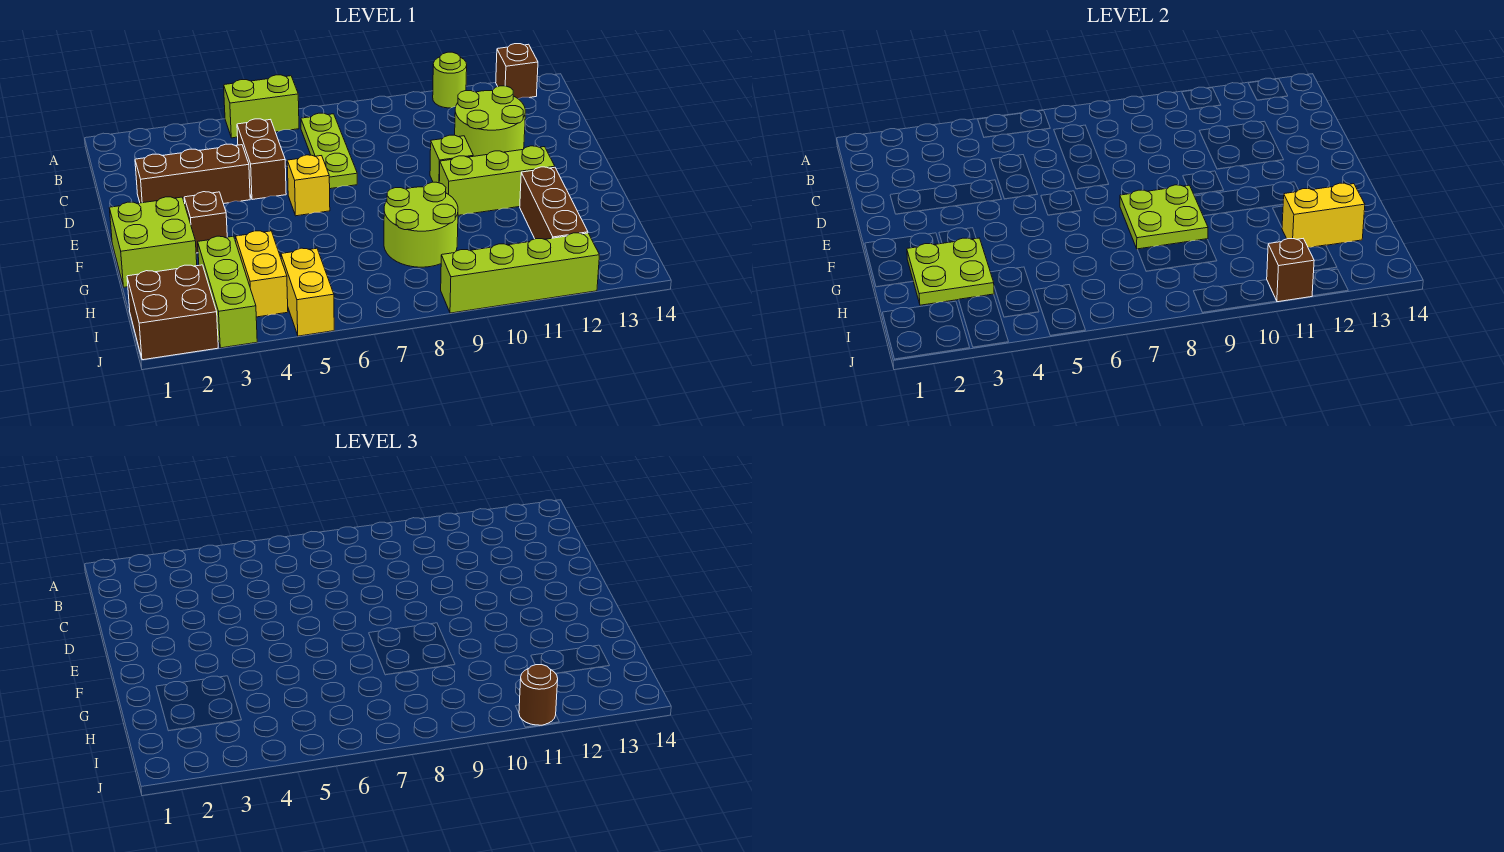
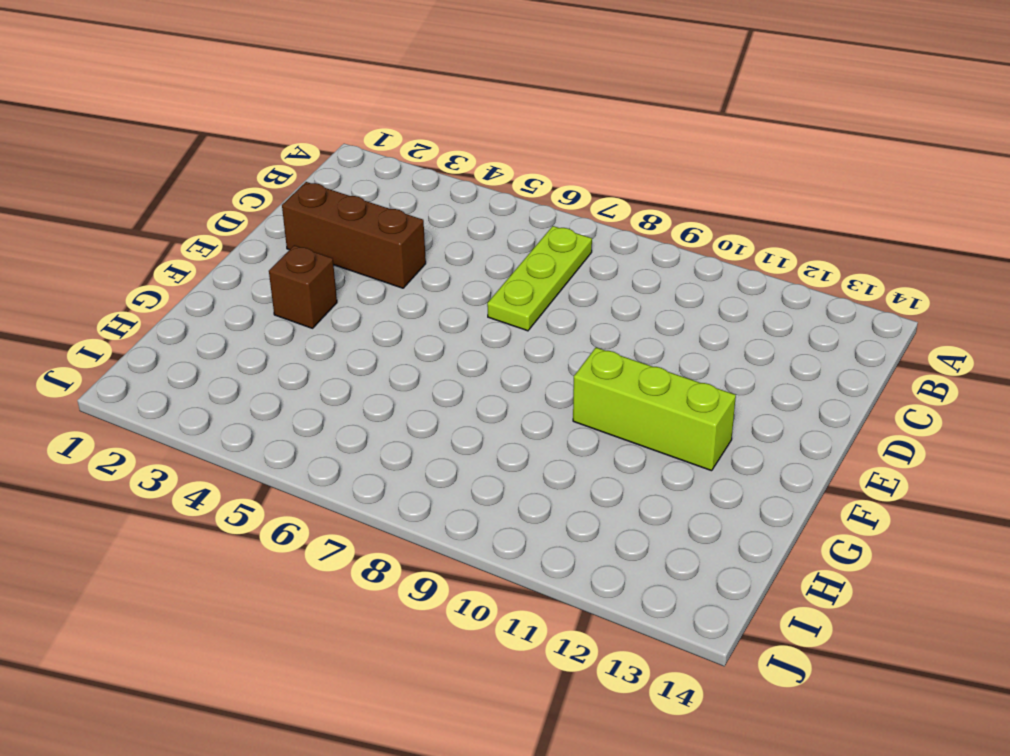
none -> lime 1x2 brick [224,75,299,138]
none -> lime 1x1 round brick [433,52,467,108]
none -> brown 1x1 brick [496,44,538,99]

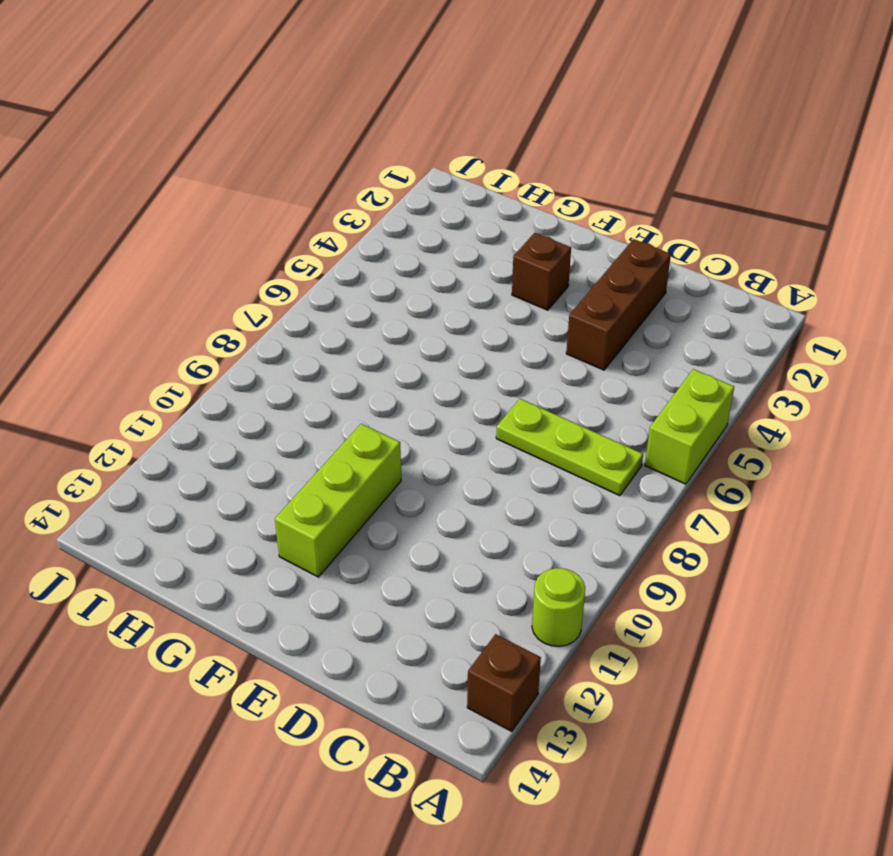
none -> brown 1x2 brick [237,119,286,200]
none -> lime 2x2 round brick [455,86,525,156]
none -> yellow 1x1 brick [287,155,330,216]

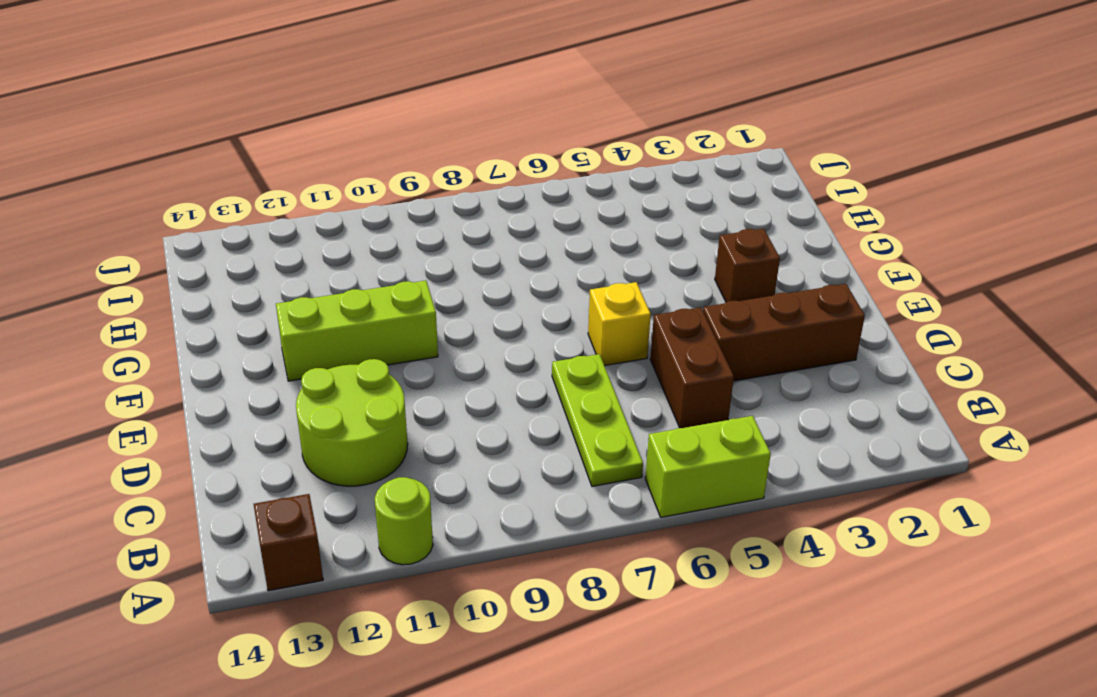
none -> lime 1x1 brick [430,135,473,183]
none -> lime 2x2 brick [110,197,197,287]
none -> lime 2x2 round brick [384,182,458,267]

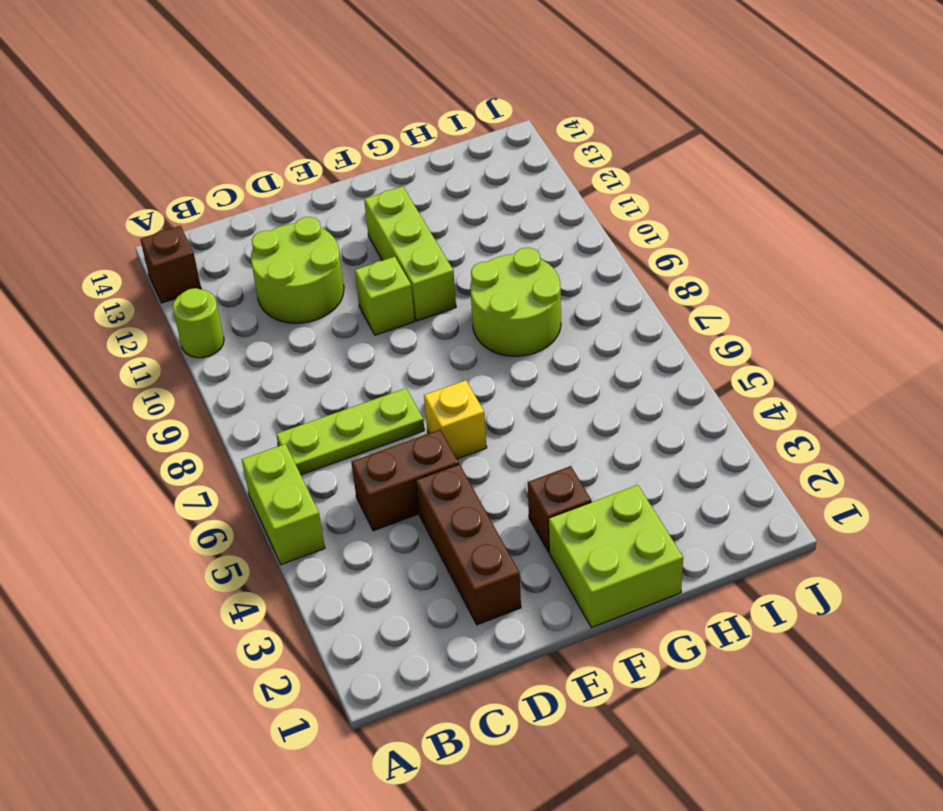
none -> brown 1x3 brick [520,167,588,239]
none -> lime 1x3 brick [198,236,257,348]
none -> yellow 1x2 brick [236,231,288,317]

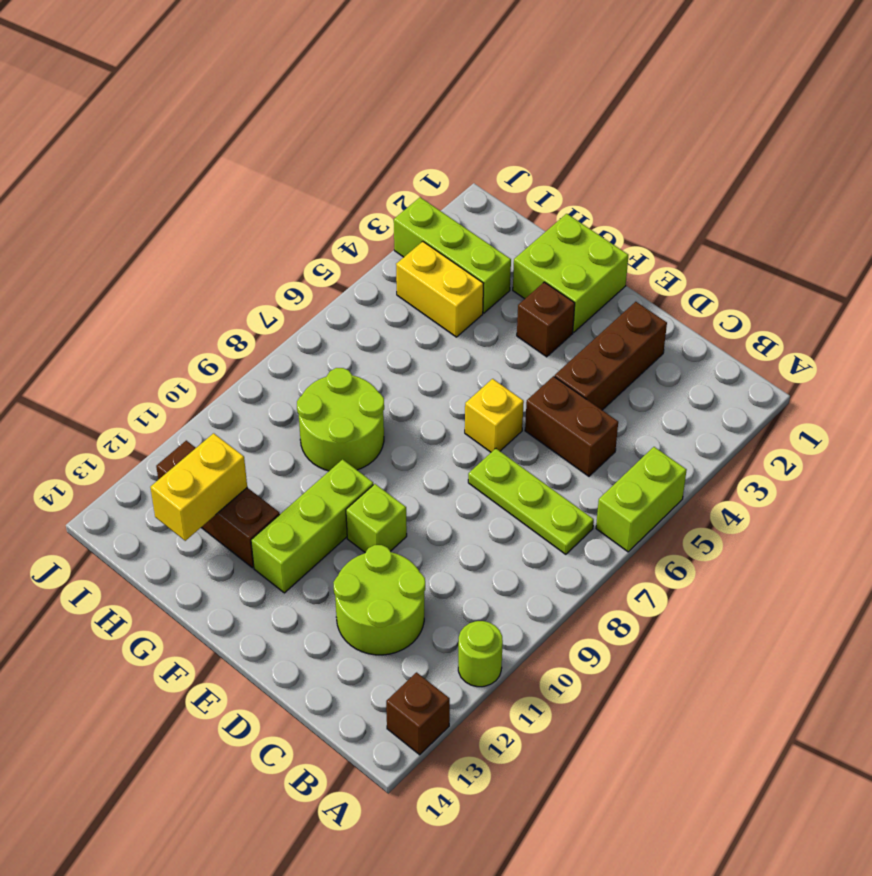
none -> brown 2x2 brick [127,265,218,360]
none -> yellow 1x2 brick [281,248,334,336]
none -> lime 1x4 brick [441,233,599,313]

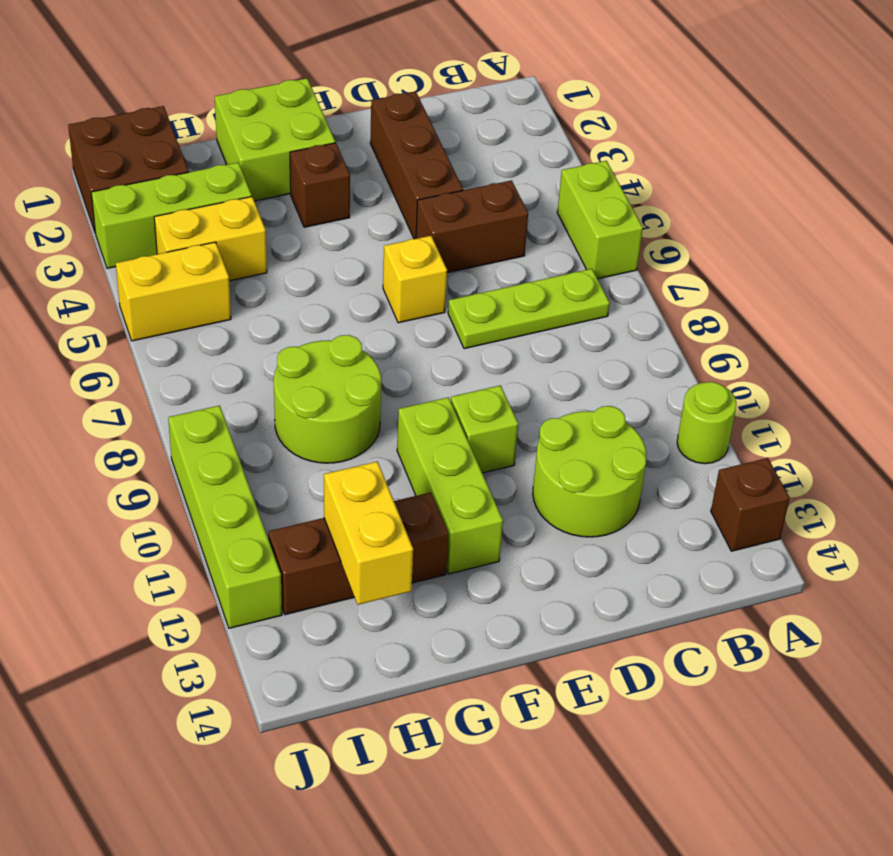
none -> lime 2x2 plate [1120,185,1208,249]
none -> lime 2x2 plate [907,238,994,305]
none -> brown 1x1 brick [1267,239,1314,302]

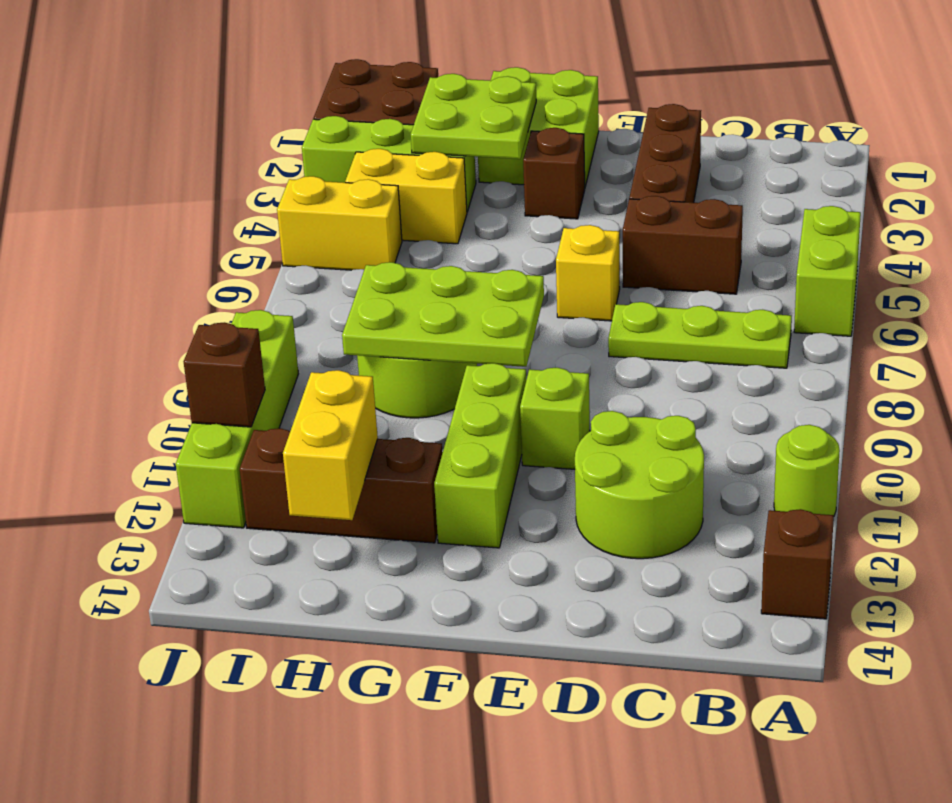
lime 2x3 plate [342,262,544,367] -> lime 2x2 plate [1120,185,1208,249]
none -> brown 1x1 round brick [519,665,558,725]

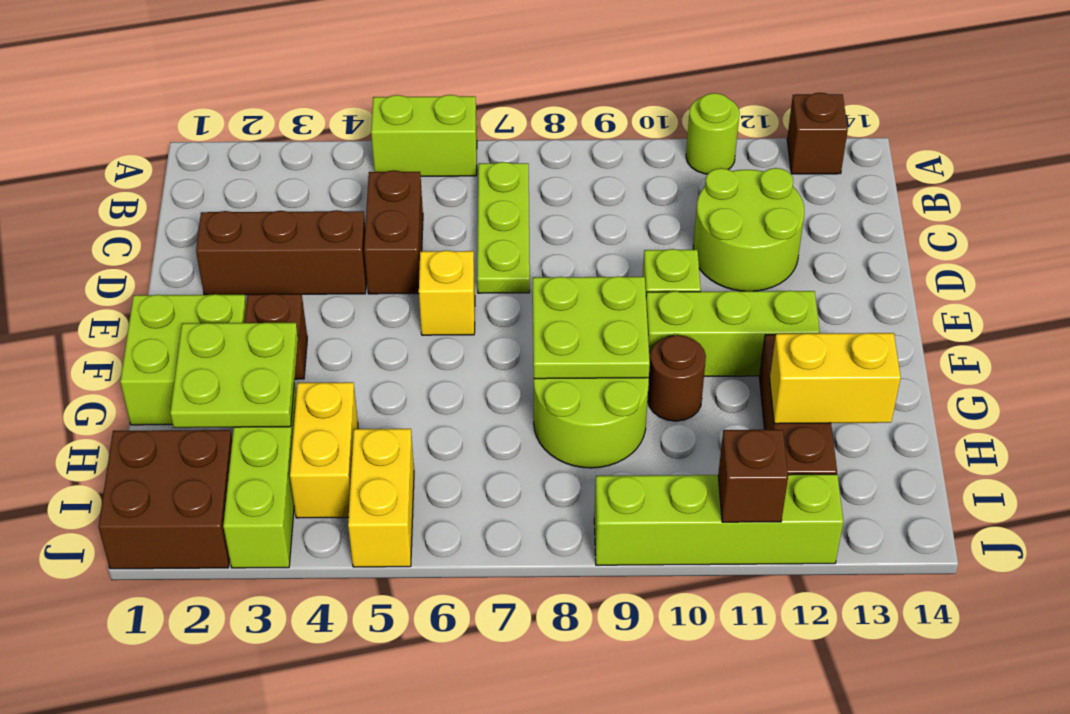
brown 1x1 round brick [648,335,706,421] -> brown 1x1 round brick moved to [519,665,558,725]

